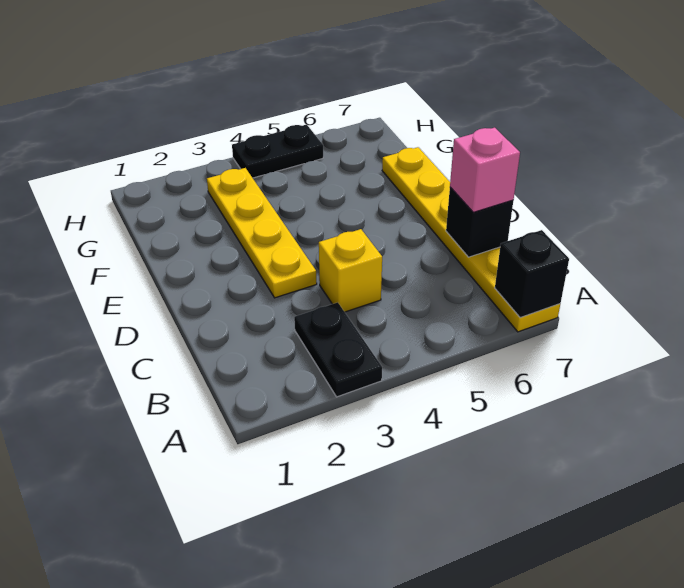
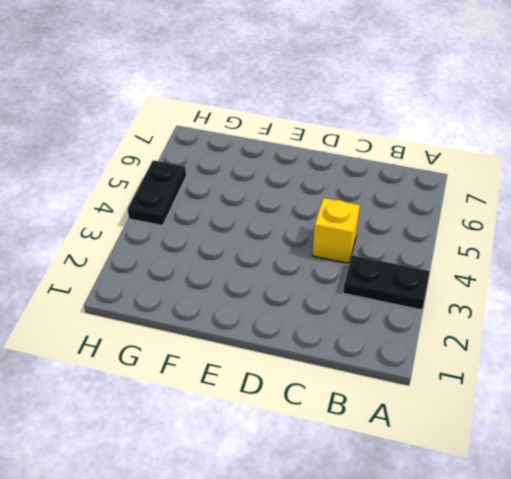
none -> yellow 1x6 plate [382,147,560,332]
none -> yellow 1x4 plate [207,168,317,298]

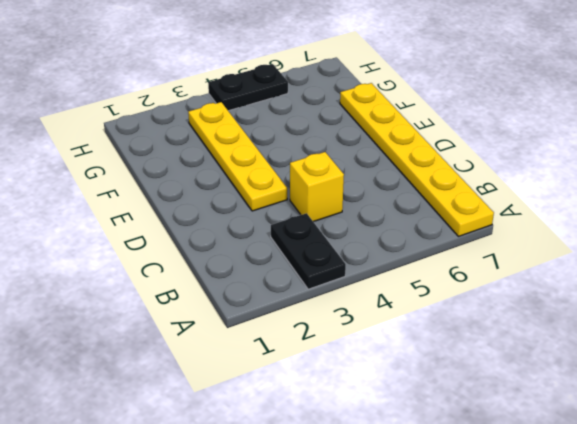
none -> black 1x1 brick [495,230,569,318]
none -> black 1x1 brick [446,187,513,257]

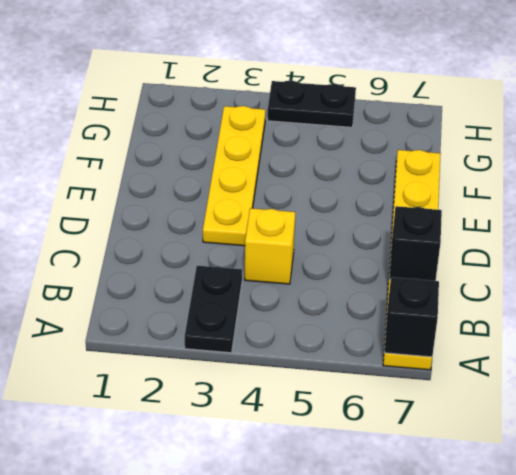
none -> pink 1x1 brick [450,128,520,212]

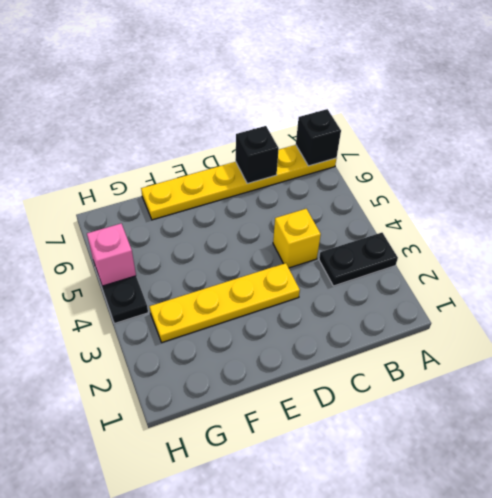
pink 1x1 brick [87,224,136,286] -> pink 1x1 brick moved to [450,128,520,212]

